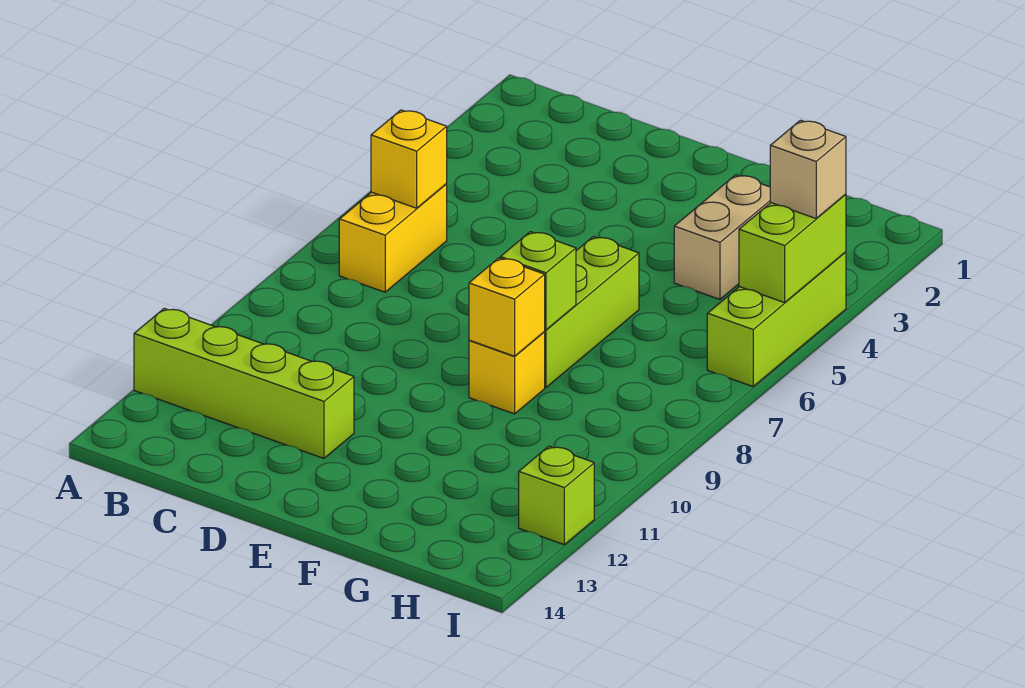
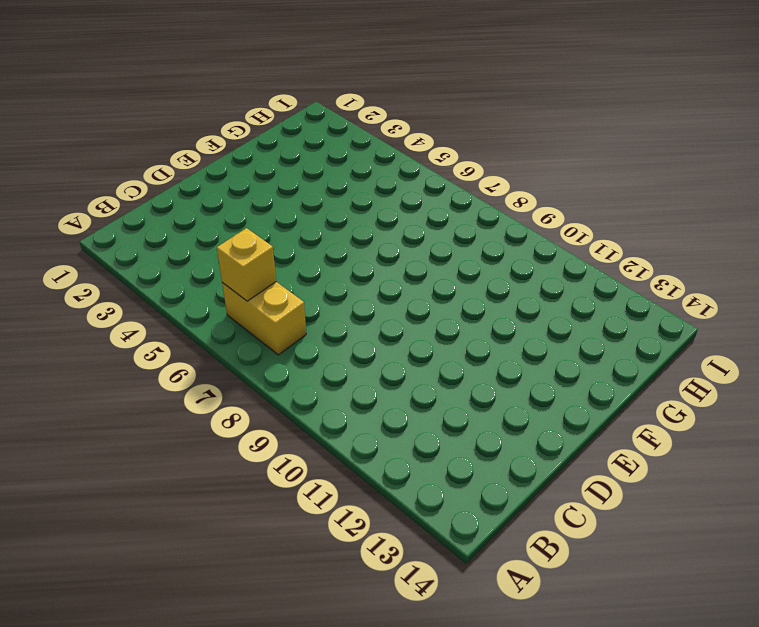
none -> lime 1x4 brick [134,308,354,458]
none -> lime 1x3 brick [544,237,639,388]
none -> yellow 1x1 brick [469,332,545,414]

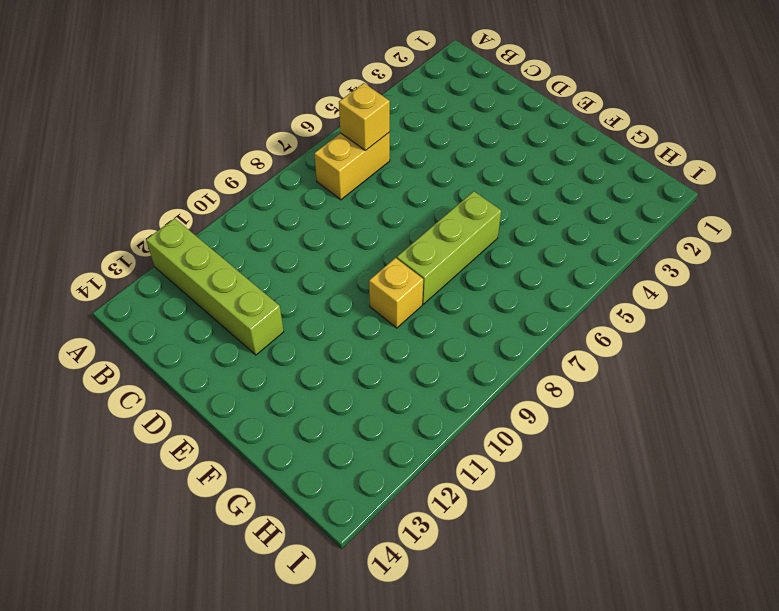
none -> tan 1x2 brick [674,175,771,299]
none -> lime 1x3 brick [707,252,846,387]
none -> lime 1x1 brick [519,446,594,545]

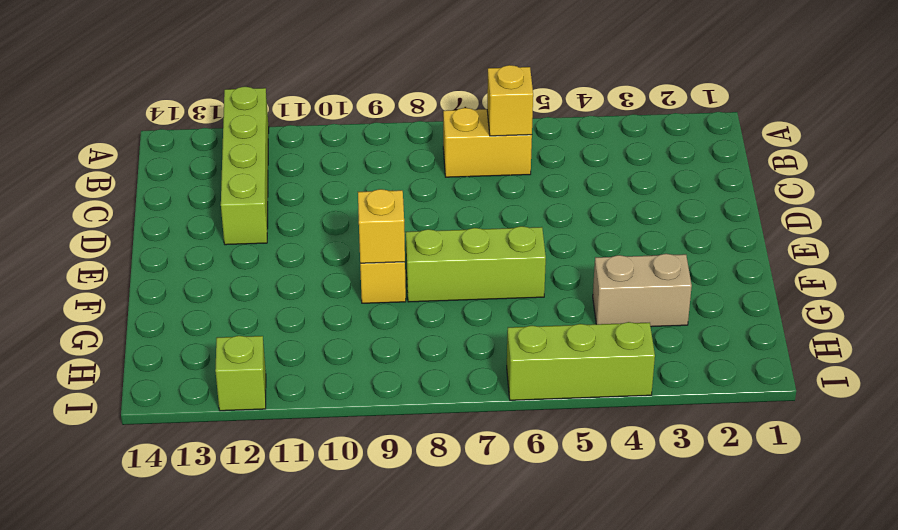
none -> lime 1x1 brick [500,232,576,330]
none -> lime 1x2 brick [739,194,846,303]
none -> tan 1x1 brick [770,120,846,218]

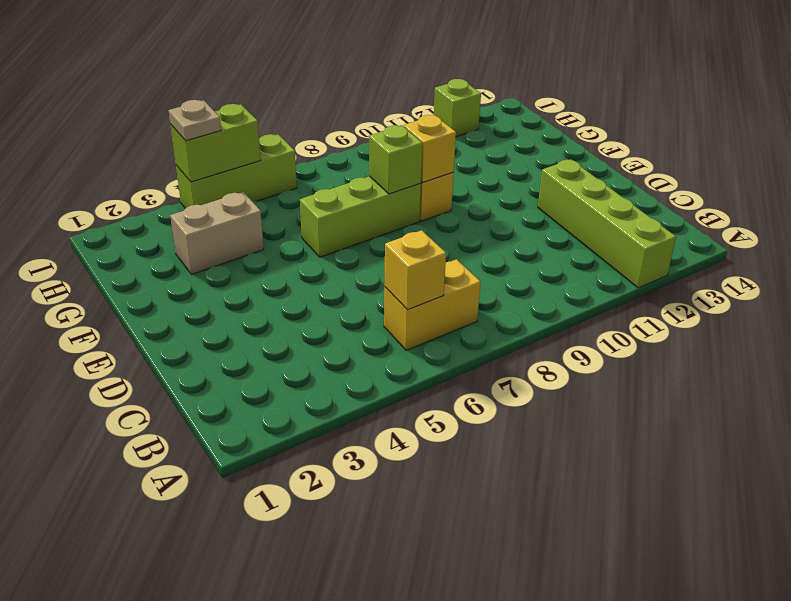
tan 1x1 plate [168,100,221,141] -> tan 1x1 brick [770,120,846,218]

